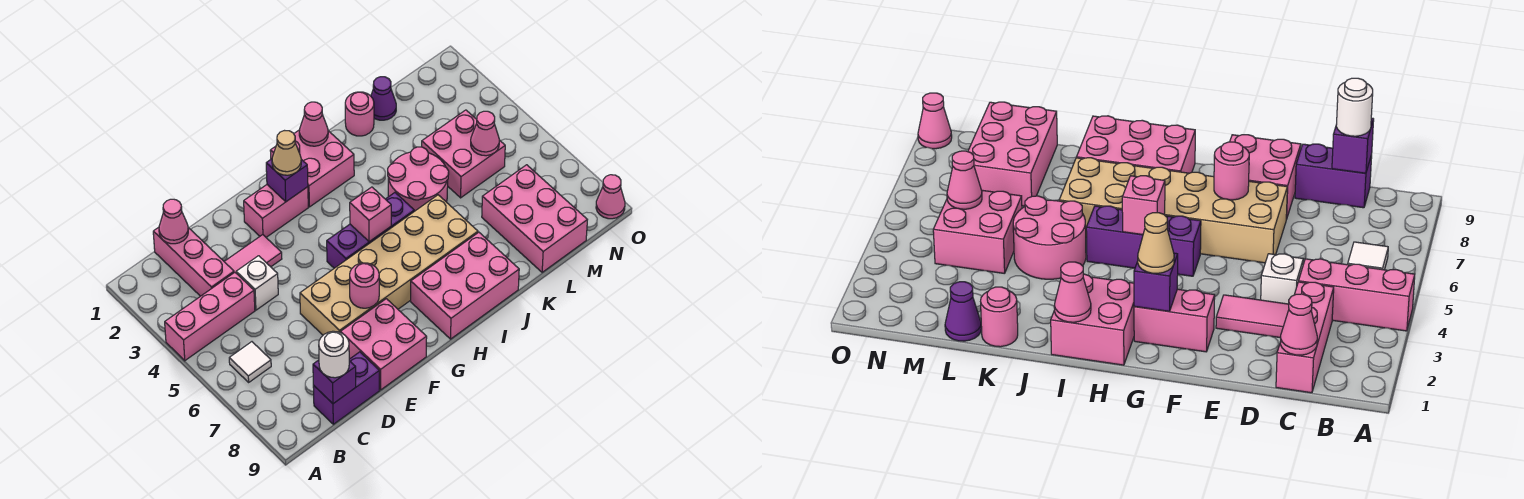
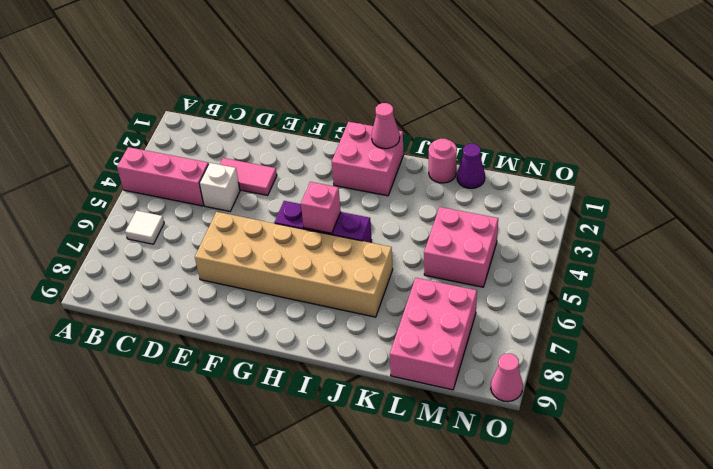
none -> pink 1x3 brick [153,227,234,296]
none -> purple 1x2 brick [313,352,379,424]
none -> pink 2x2 brick [341,299,427,390]

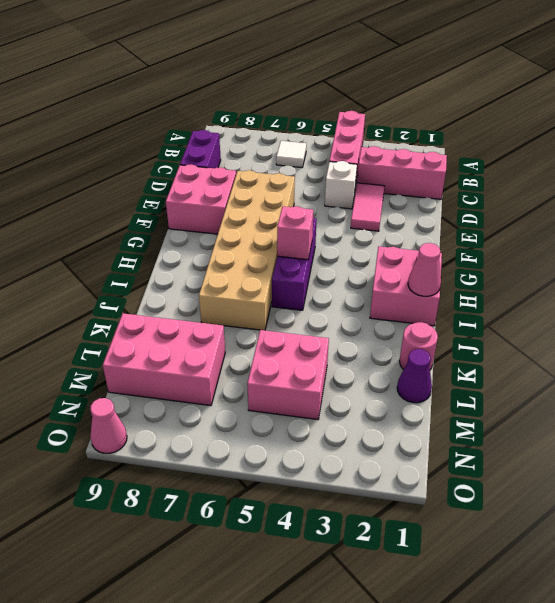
none -> pink 1x2 brick [244,185,308,237]
none -> pink 2x3 brick [411,232,519,339]
none -> pink 2x2 round brick [388,147,449,211]

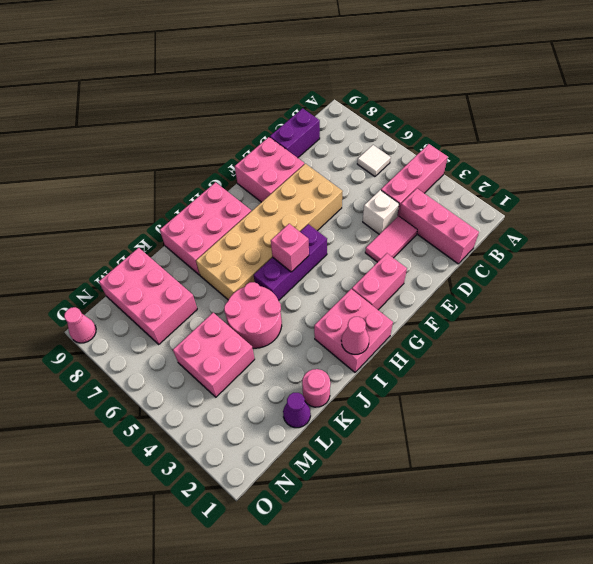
none -> pink 1x1 cone [159,199,188,244]
none -> purple 1x1 brick [313,360,356,404]
none -> pink 1x1 round brick [350,263,379,308]

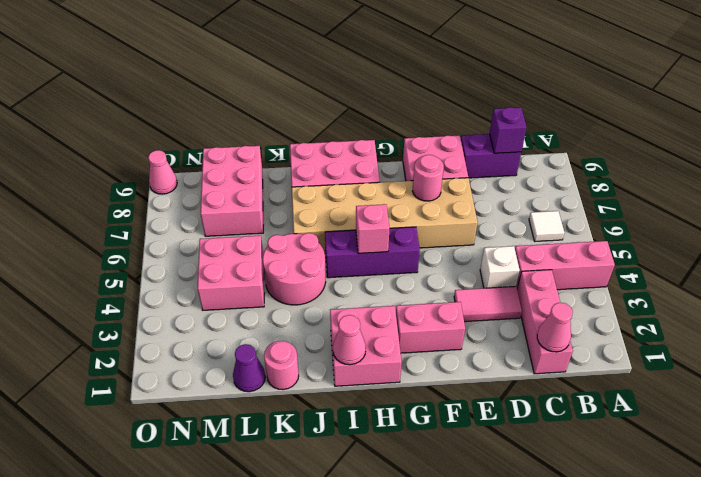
none -> purple 1x1 brick [266,159,308,202]
none -> pink 1x1 cone [471,111,499,156]
none -> white 1x1 round brick [319,331,349,378]

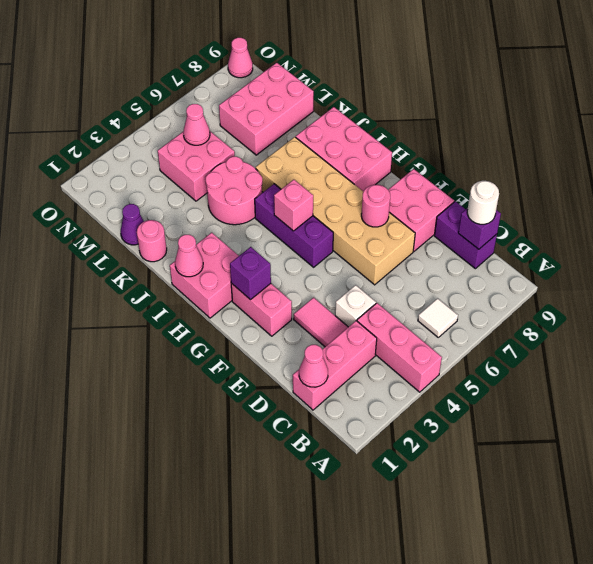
none -> tan 1x1 cone [272,131,301,175]

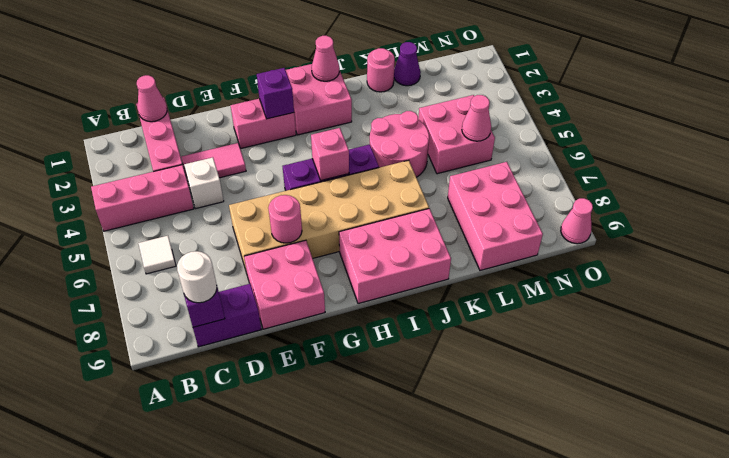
none -> tan 1x1 cone [272,131,301,175]

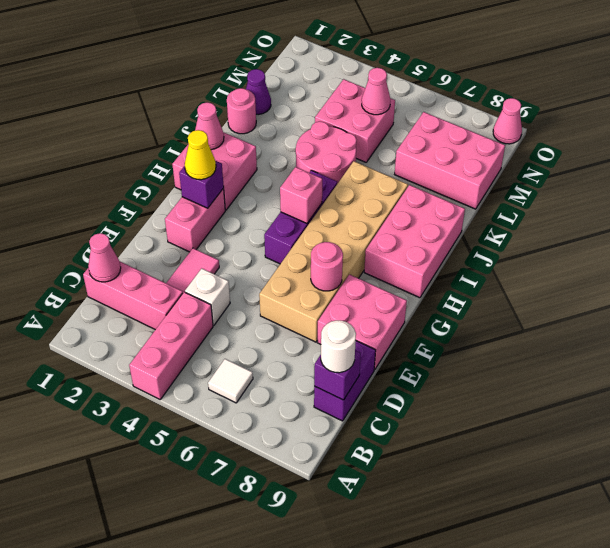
yellow 1x1 cone [185,130,216,180] -> tan 1x1 cone [272,131,301,175]

